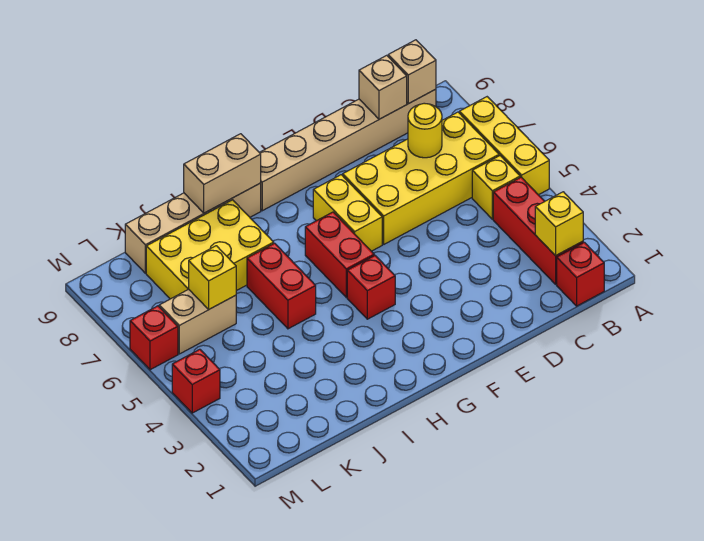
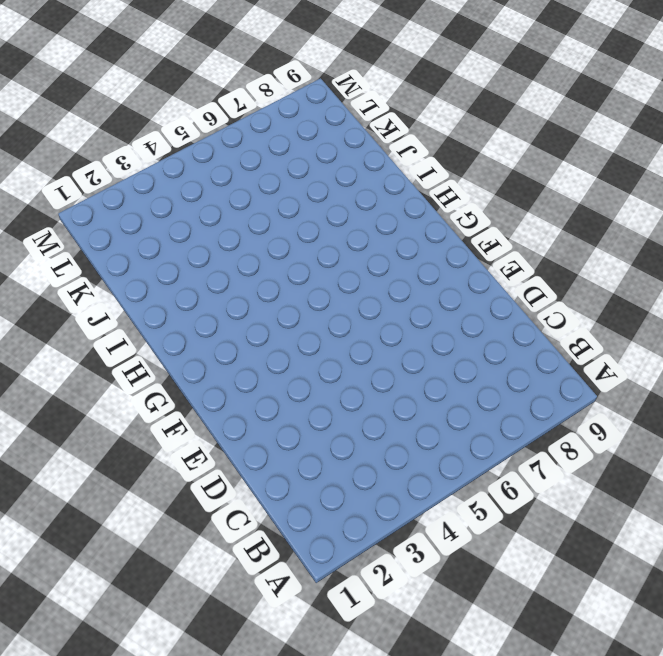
none -> yellow 1x3 brick [459,97,549,195]
none -> red 1x1 brick [557,242,604,306]
none -> red 1x3 brick [493,177,583,284]

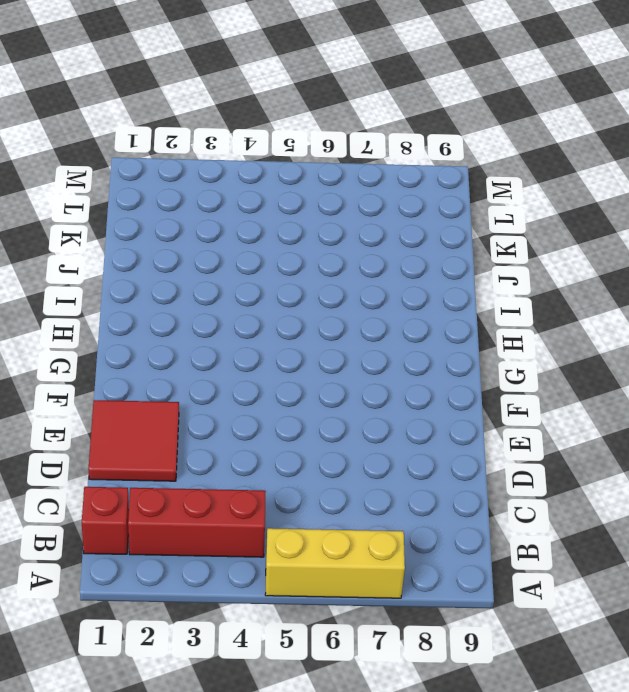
red 2x2 tile [88,400,179,481] -> none
none -> yellow 1x1 brick [472,156,520,219]
none -> yellow 2x4 brick [343,112,499,244]
none -> tan 1x6 brick [259,89,436,211]

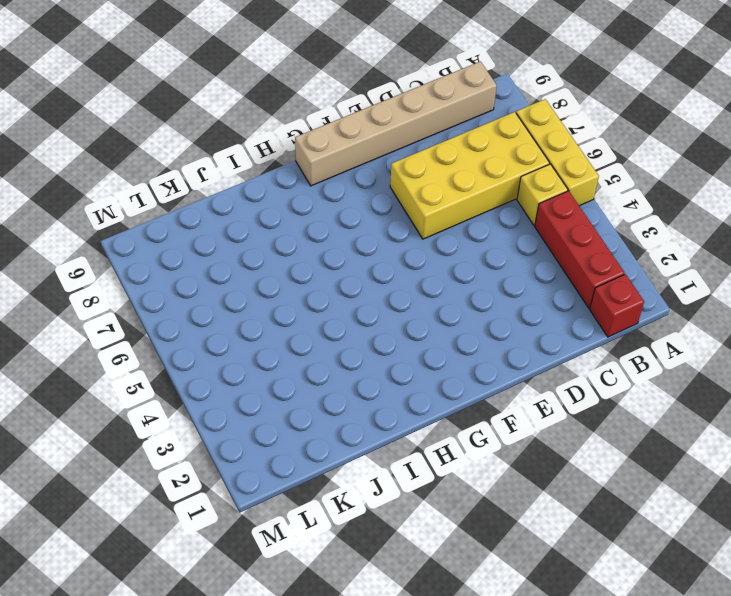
none -> yellow 1x2 brick [313,175,382,251]
none -> red 1x1 brick [347,256,395,319]
none -> red 1x2 brick [305,212,374,297]

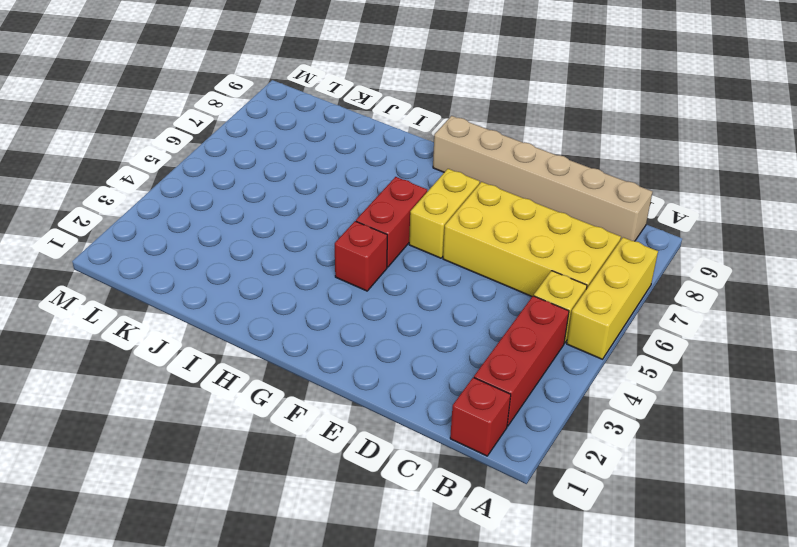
none -> tan 1x4 brick [125,183,261,273]
none -> red 1x2 brick [247,243,316,329]
none -> yellow 2x3 brick [146,200,274,299]

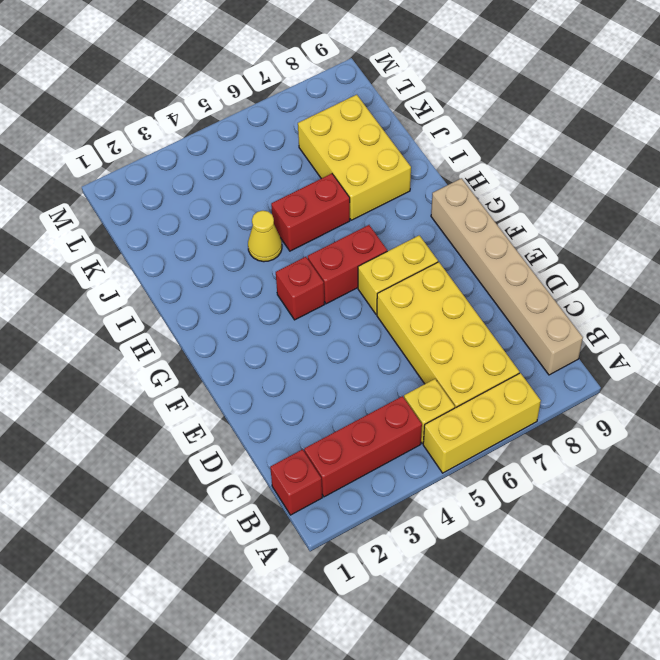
yellow 1x1 cone [248,211,282,262] -> none
none -> tan 1x4 brick [125,183,261,273]
none -> tan 1x2 brick [159,289,236,354]
none -> red 1x1 brick [172,349,220,413]

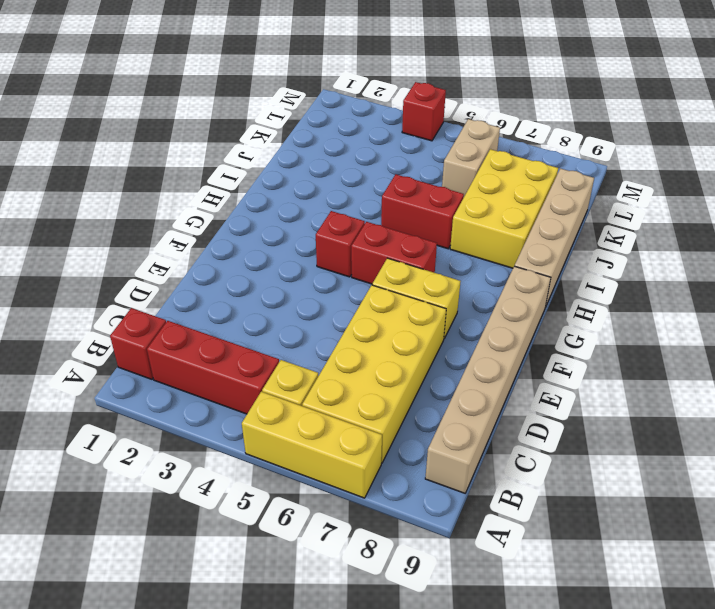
none -> red 1x1 brick [130,306,178,370]
none -> yellow 1x1 brick [535,192,583,256]
none -> tan 1x1 brick [388,40,436,104]

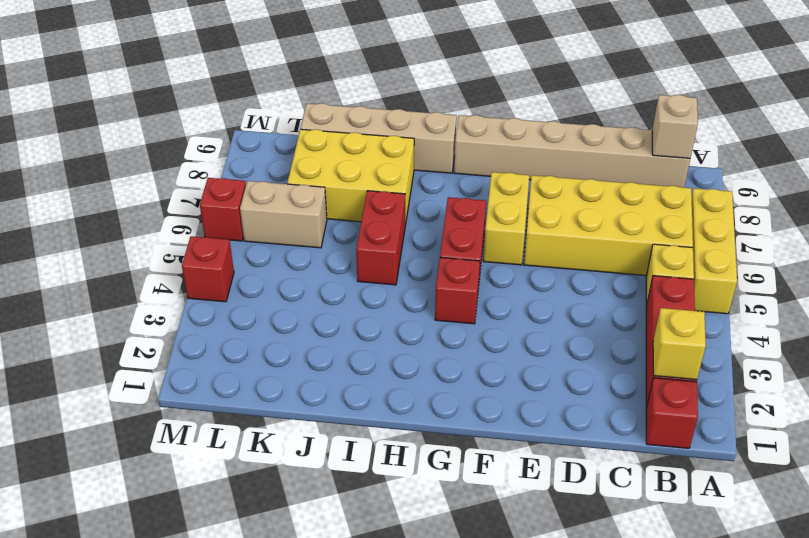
none -> yellow 1x1 round brick [408,103,442,158]
none -> tan 1x1 brick [359,55,407,119]
none -> tan 1x2 brick [184,134,261,213]

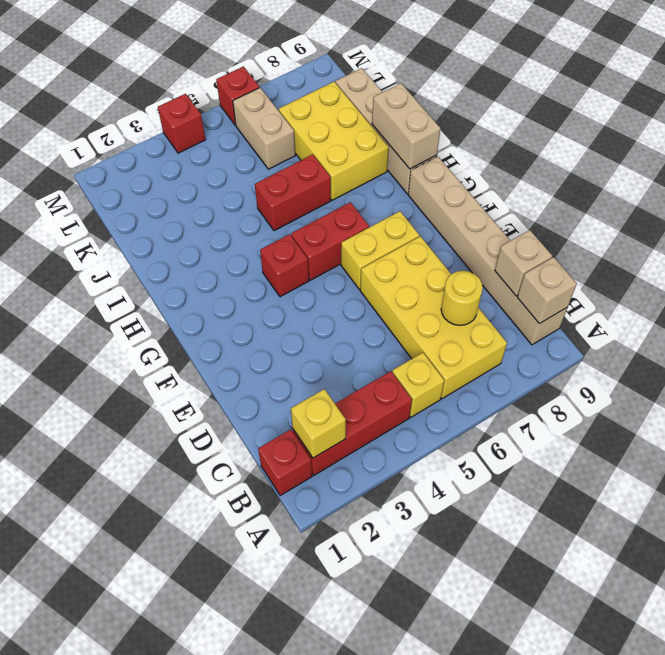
none -> yellow 1x3 brick [459,97,549,195]
none -> yellow 1x1 brick [189,246,236,309]

